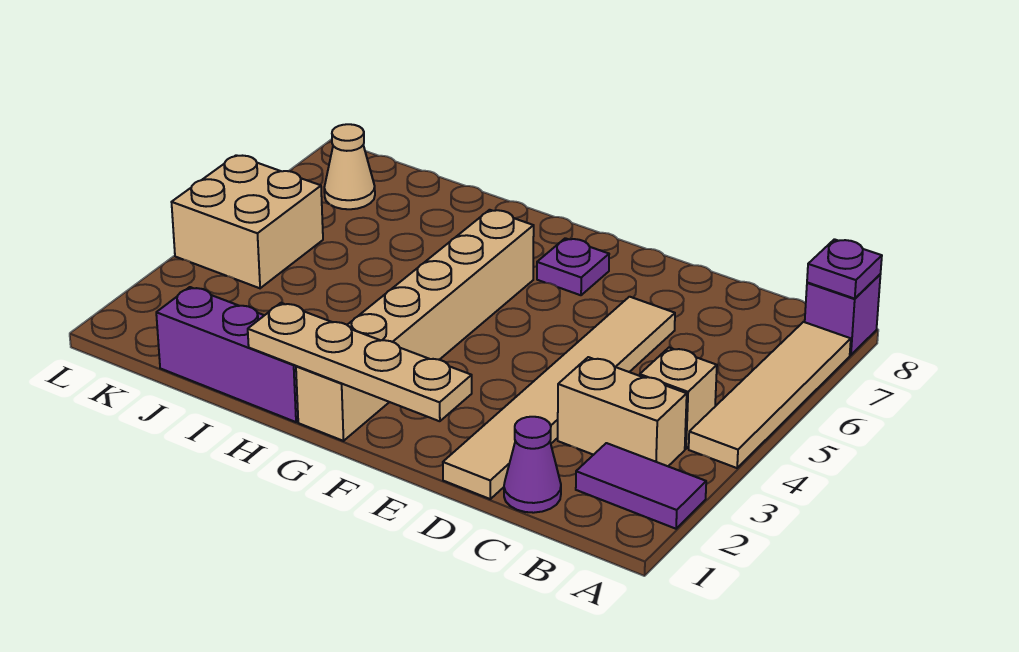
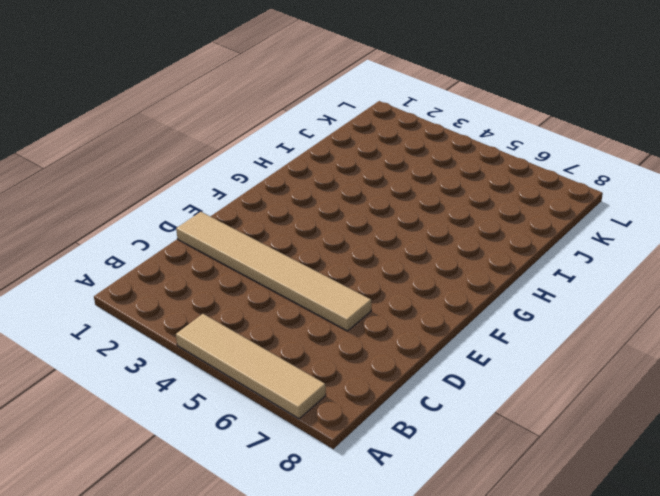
none -> purple 1x2 tile [576,443,706,529]
none -> purple 1x1 brick [805,275,880,355]
none -> tan 1x2 brick [558,357,687,466]

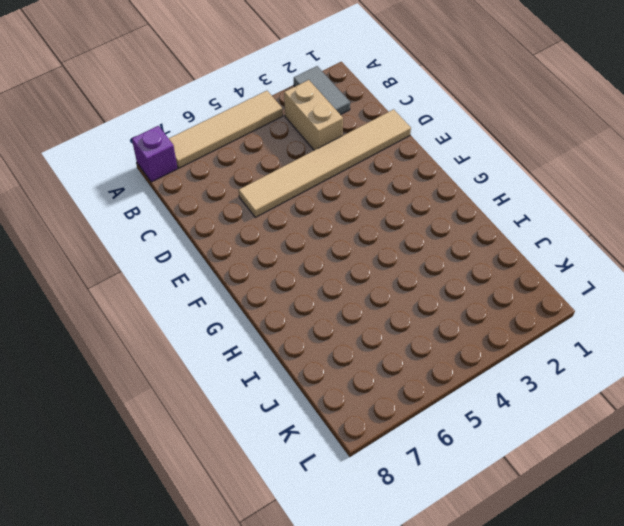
grey 1x2 tile [294,66,350,115] -> purple 1x2 tile [576,443,706,529]
none -> tan 1x1 brick [640,348,717,449]
none -> purple 1x1 cone [504,417,561,513]
none -> purple 1x1 plate [537,238,609,295]

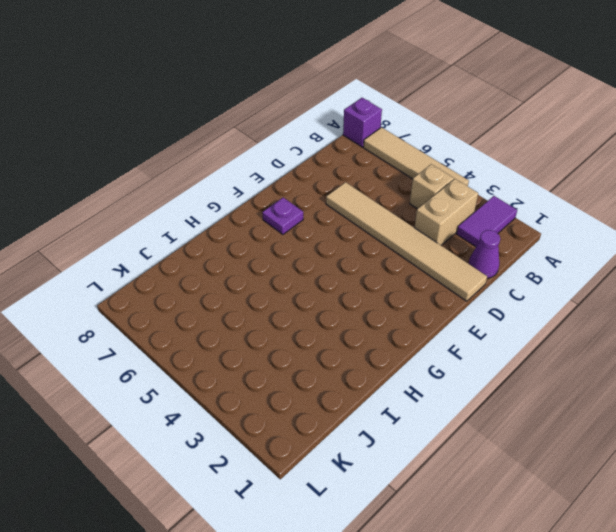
none -> tan 1x6 brick [296,210,534,441]
none -> purple 1x3 brick [156,287,298,422]
none -> tan 2x2 brick [172,155,323,288]

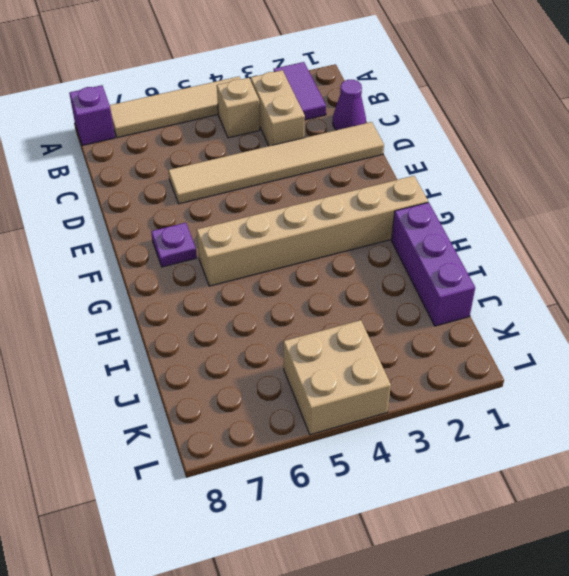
none -> tan 1x1 cone [324,124,375,209]
none -> purple 1x1 plate [807,239,882,299]
none -> tan 1x4 plate [248,303,472,421]

